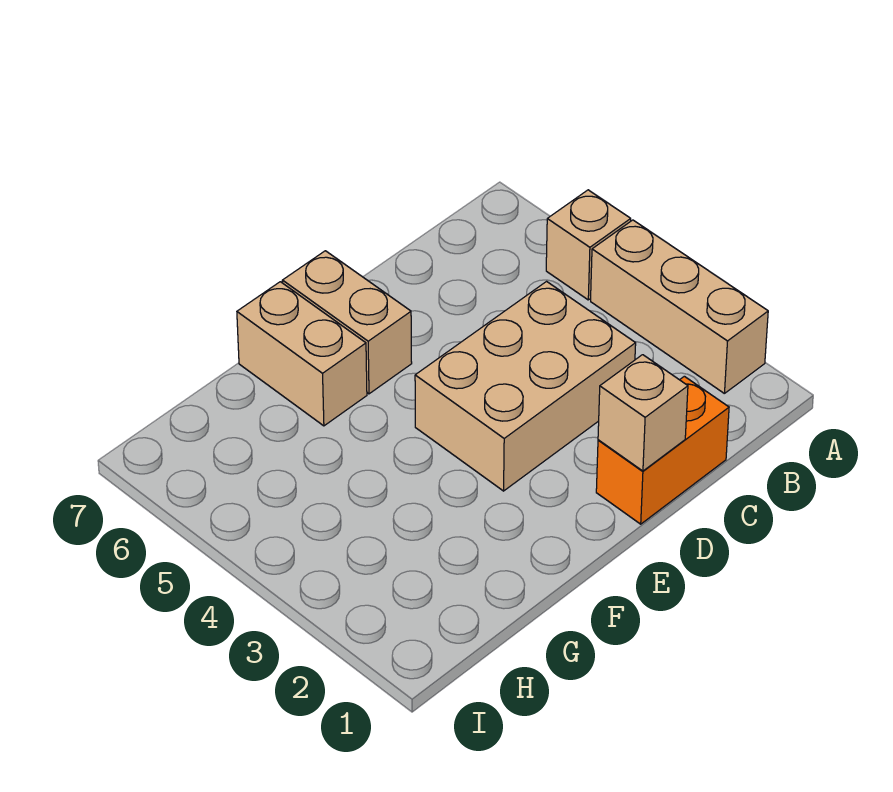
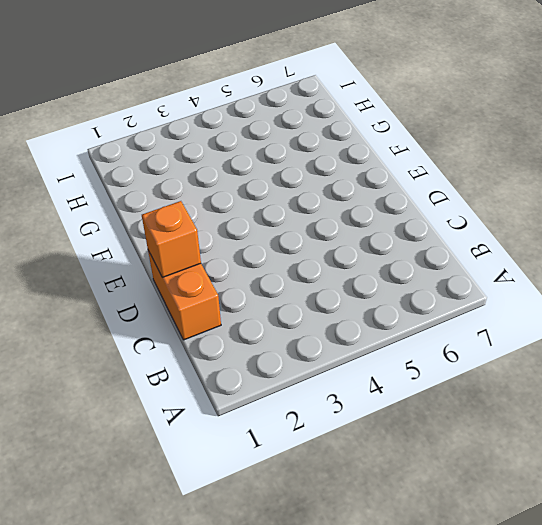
orange 1x1 brick [142,201,201,277] -> tan 1x1 brick [598,355,688,471]
none -> tan 1x3 brick [591,220,768,393]
none -> tan 1x1 brick [546,190,631,300]

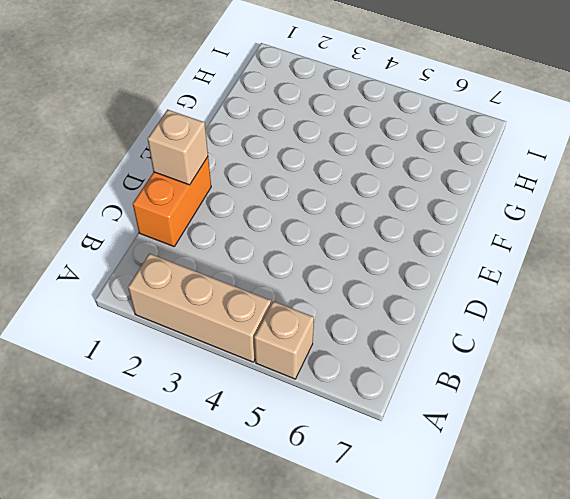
none -> tan 2x3 brick [415,282,636,491]
none -> tan 1x2 brick [282,251,412,394]

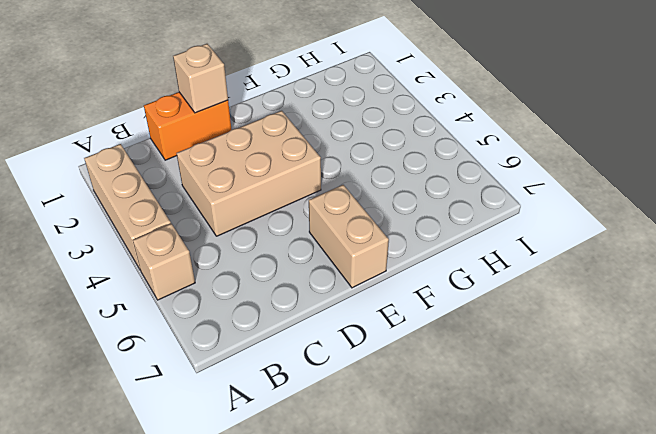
none -> tan 1x2 brick [237,282,367,426]

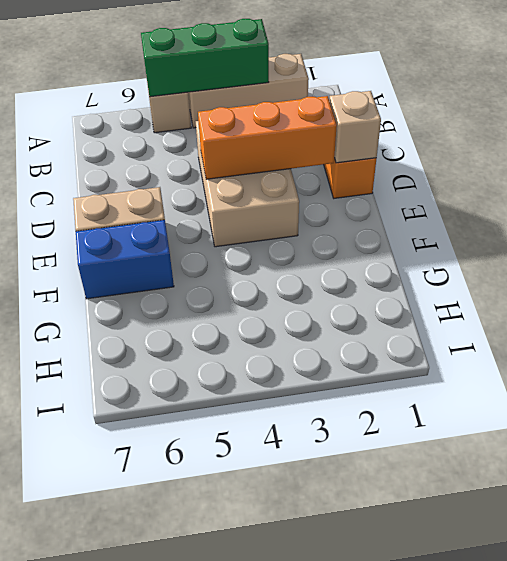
green 1x3 brick [141,19,269,97] -> none
orange 1x3 brick [198,96,337,179] -> none
blue 1x2 brick [76,220,174,299] -> tan 1x2 brick [237,282,367,426]

